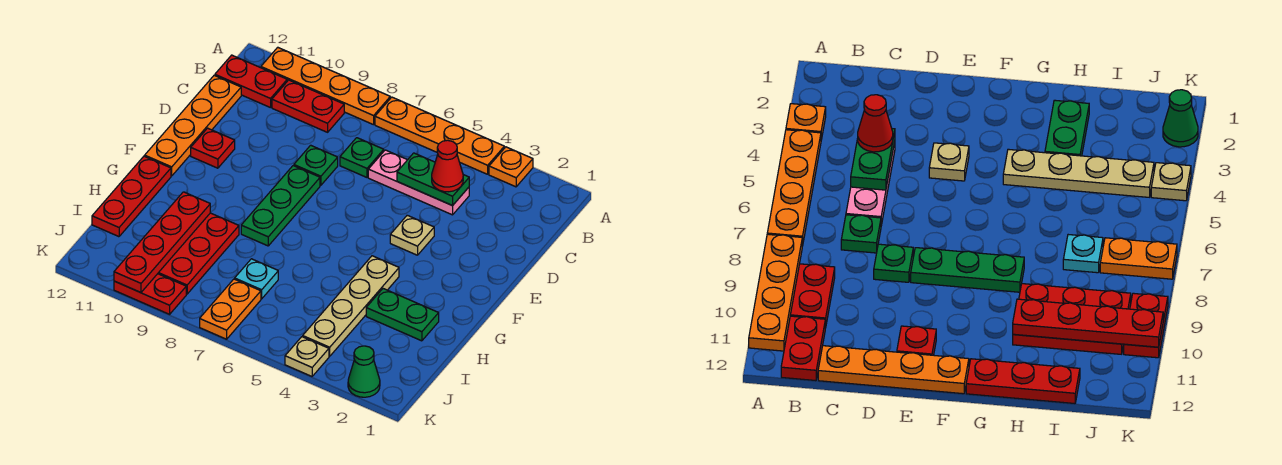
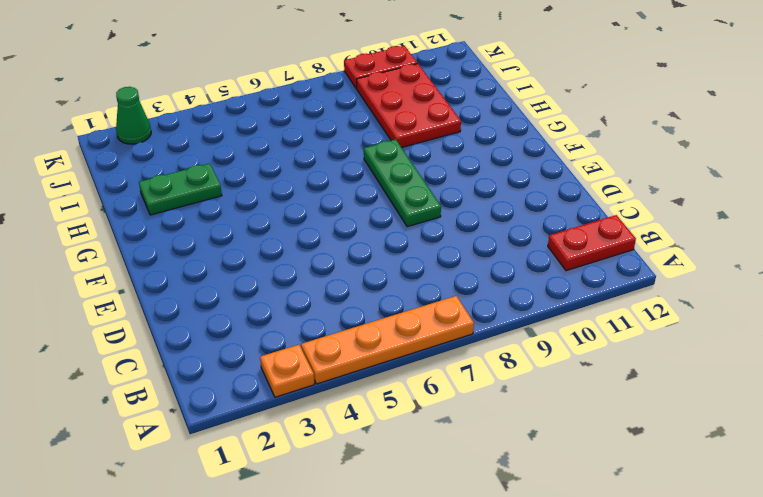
none -> orange 1x4 plate [261,47,390,125]
none -> red 1x2 plate [272,80,344,132]
none -> pink 1x3 plate [368,150,469,215]

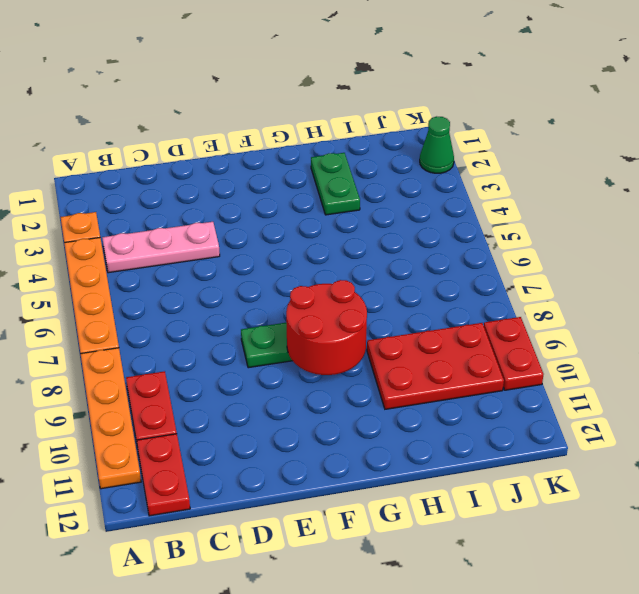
pink 1x3 plate [102,222,220,273] -> pink 1x3 plate turned to [368,150,469,215]
red 2x2 round brick [286,280,367,375] -> none
none -> green 1x1 plate [340,138,384,177]
none -> orange 1x4 plate [145,75,241,176]
none -> green 1x1 plate [294,145,338,185]

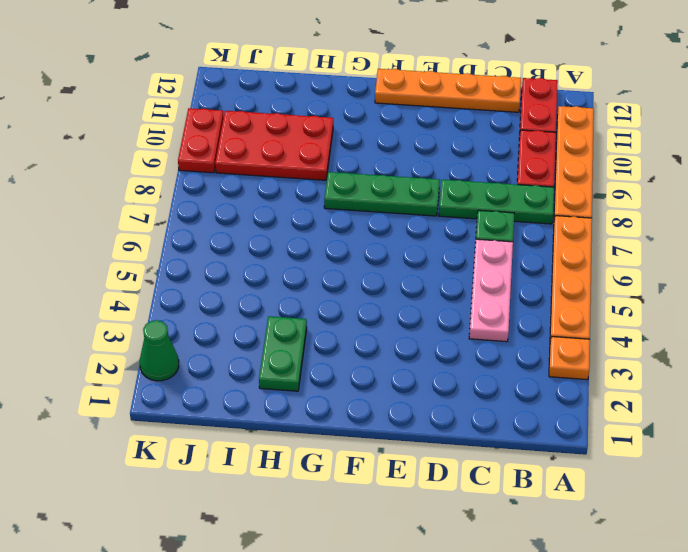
green 1x3 plate [439,180,554,224] -> green 1x1 plate [294,145,338,185]
none -> tan 1x1 plate [390,215,434,255]
none -> red 1x1 plate [191,128,235,168]
none -> tan 1x4 plate [303,256,399,356]

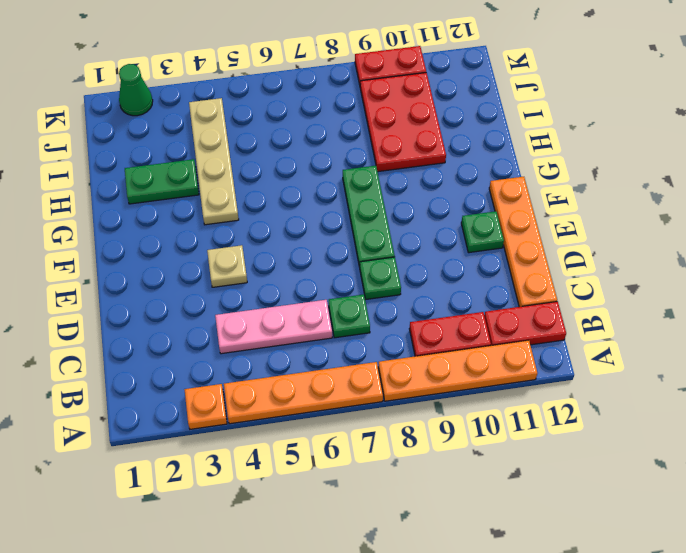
green 1x1 plate [461,211,504,253] -> red 1x1 plate [191,128,235,168]
none -> red 1x3 plate [92,156,171,237]
none -> cyan 1x1 plate [235,259,278,299]
none -> orange 1x2 plate [200,279,261,339]

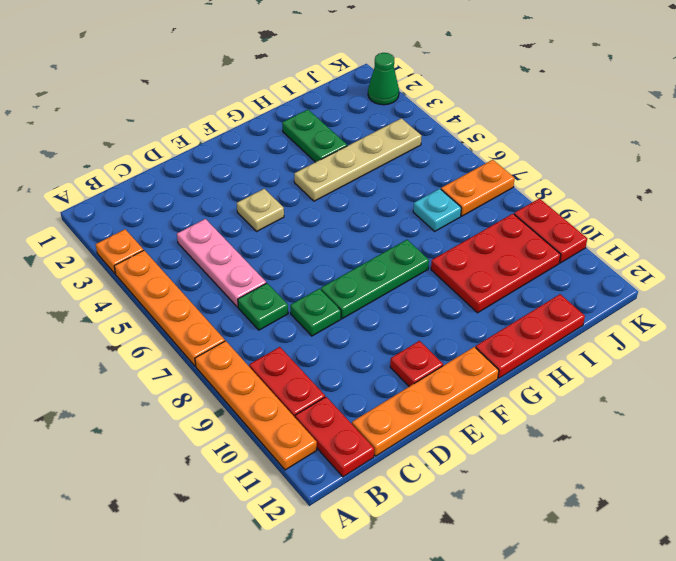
none -> tan 1x1 plate [285,337,329,376]
none -> green 1x2 plate [397,153,469,206]
none -> red 1x4 plate [114,192,210,293]

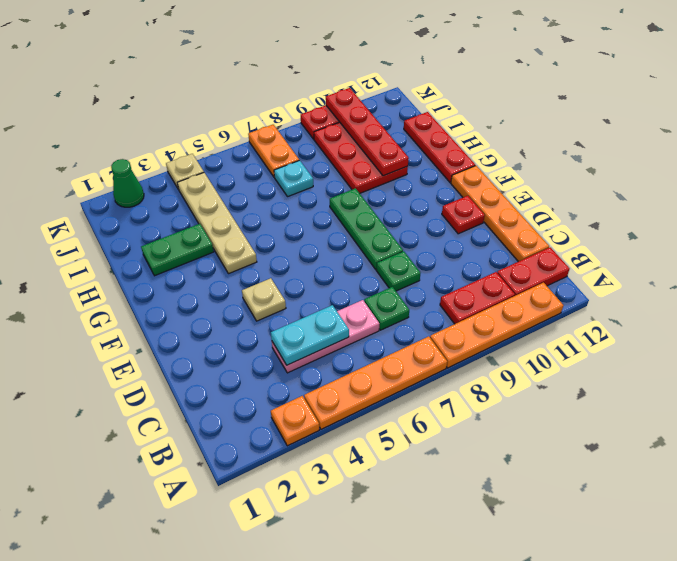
cyan 1x2 plate [271,305,349,365] -> green 1x2 plate [397,153,469,206]
none -> red 1x1 cone [432,140,463,192]

